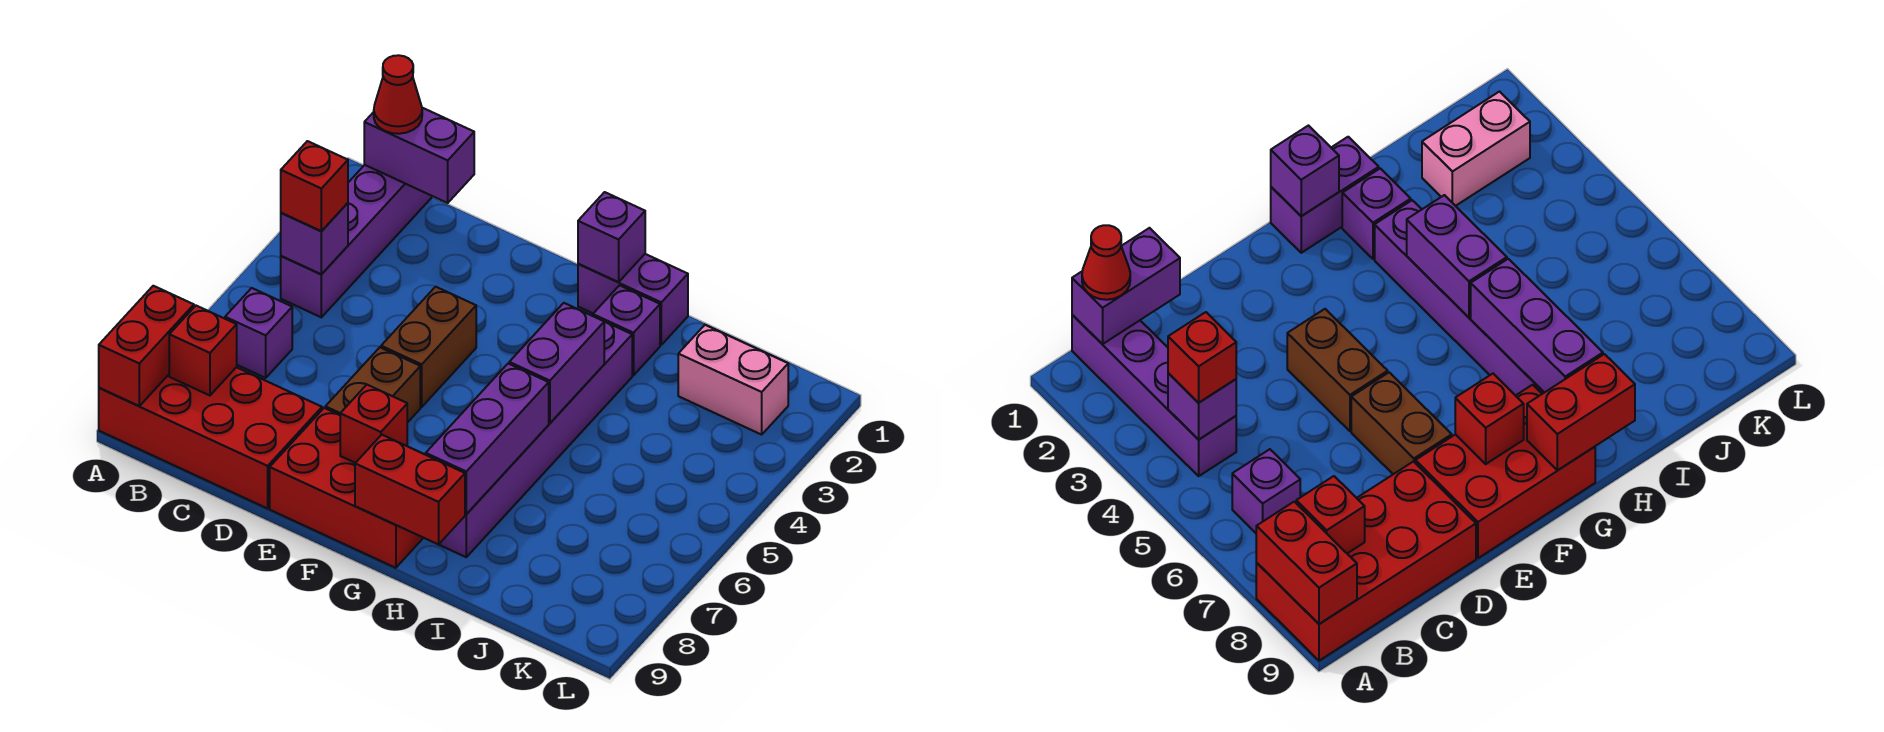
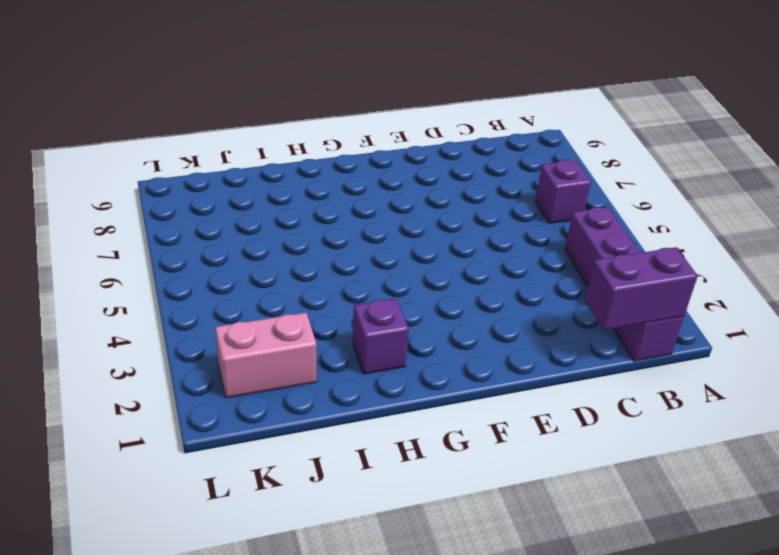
none -> red 2x4 brick [99,367,322,509]
none -> brown 1x2 brick [381,287,476,407]
none -> brown 1x2 brick [325,347,420,423]

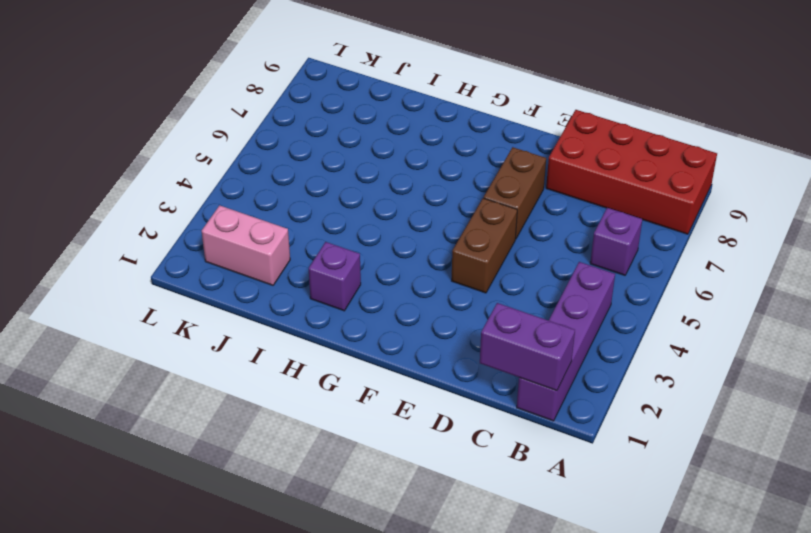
none -> red 2x3 brick [270,408,423,568]
none -> purple 1x2 brick [578,254,688,345]
none -> purple 1x6 brick [439,322,632,557]

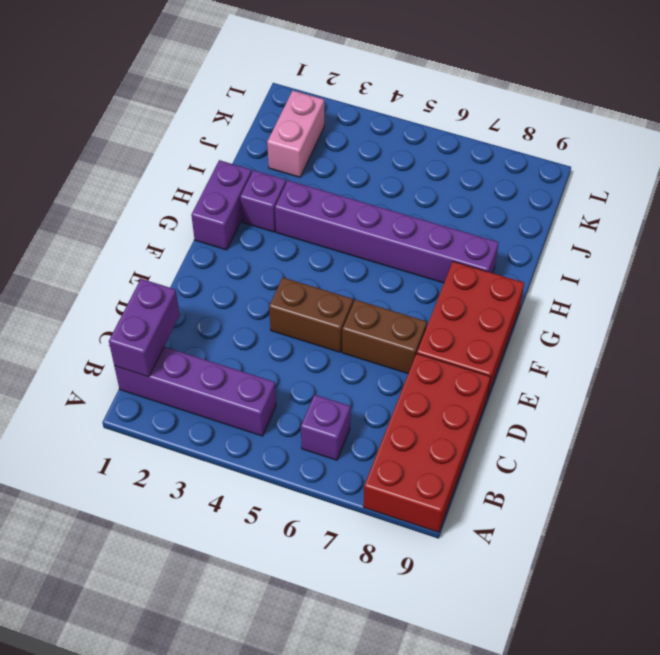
none -> red 1x2 brick [99,286,194,406]
none -> purple 1x1 brick [281,203,348,274]
none -> red 1x1 brick [169,306,237,395]

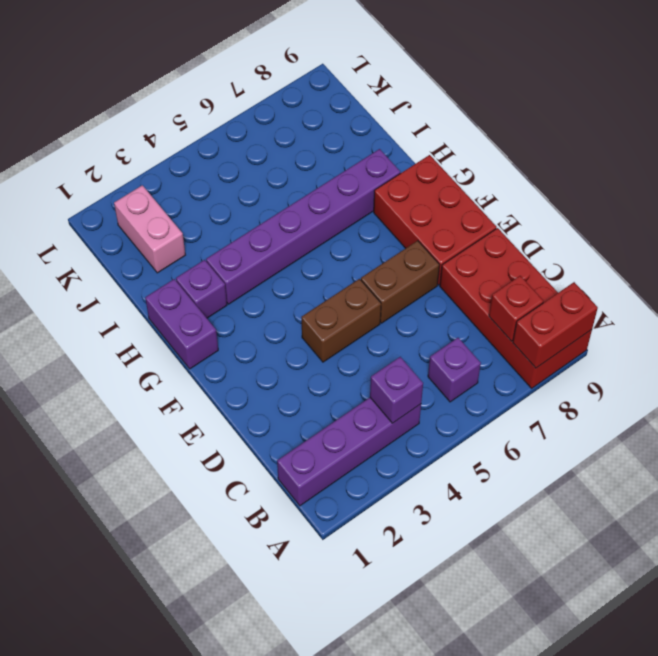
none -> purple 1x2 brick [364,108,474,203]
none -> red 1x1 brick [340,385,407,463]
none -> purple 1x1 brick [578,192,645,282]

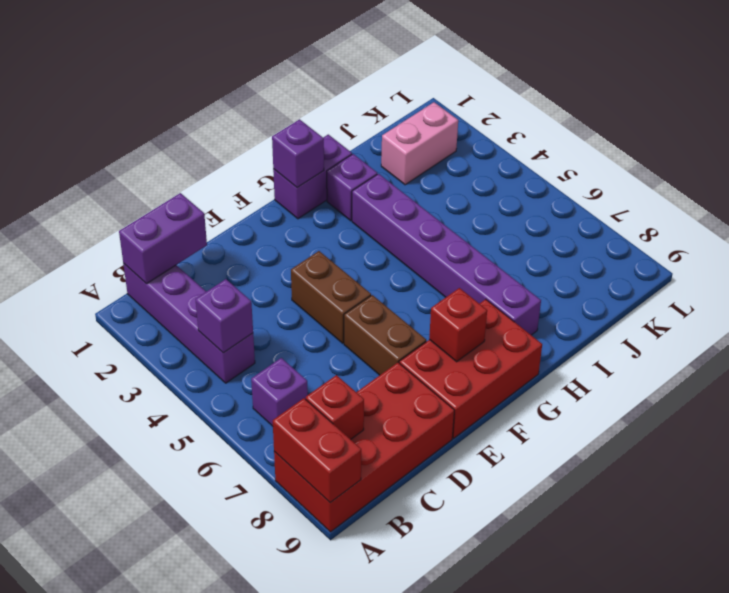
none -> red 1x2 brick [355,435,465,544]
none -> purple 1x2 brick [509,303,604,423]
none -> purple 1x3 brick [426,364,549,514]

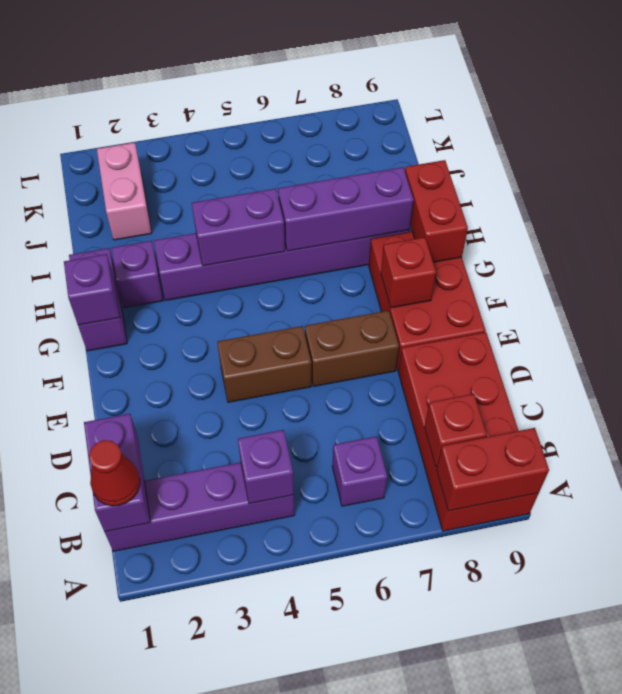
none -> red 1x1 brick [281,141,348,231]

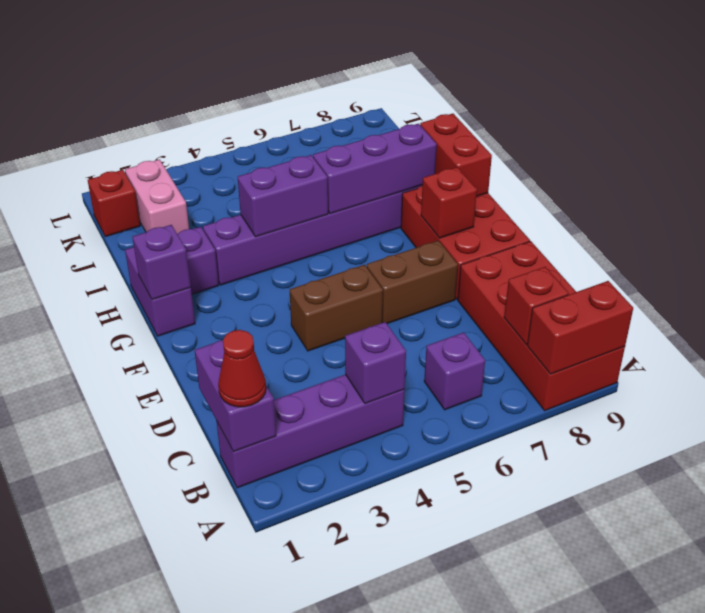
red 1x1 brick [88,170,140,237] -> red 1x1 brick moved to [281,141,348,231]

